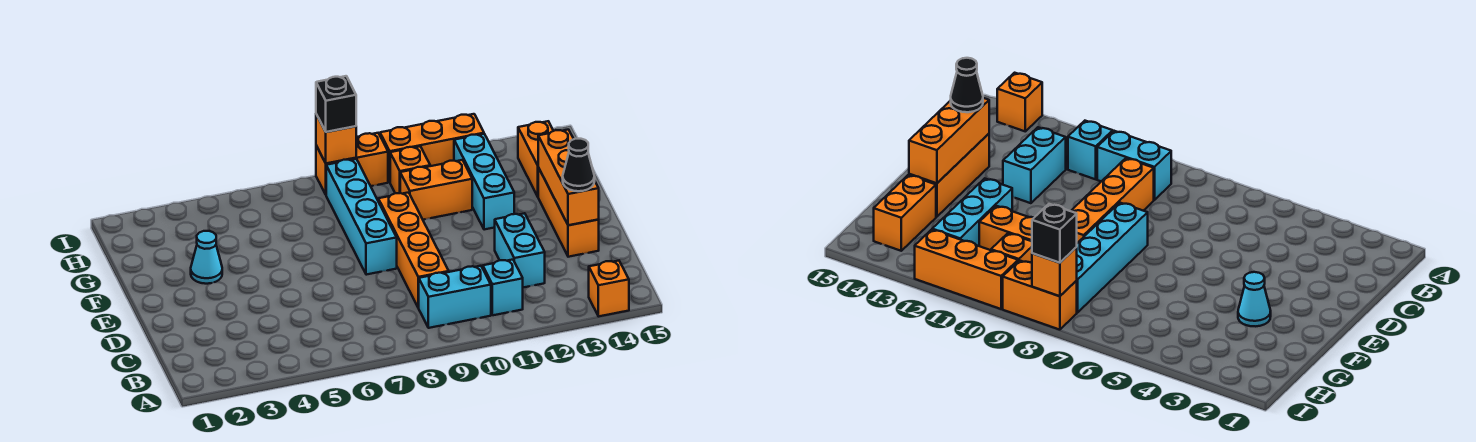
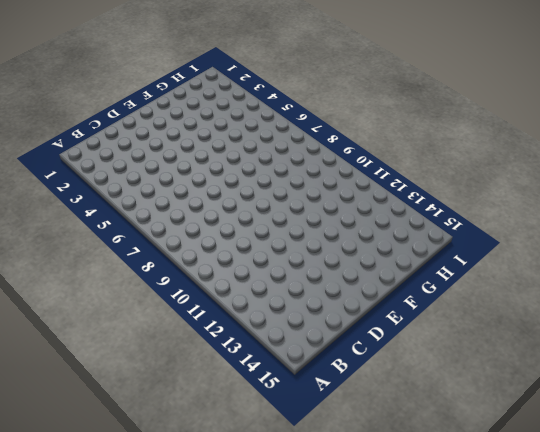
none -> orange 1x1 brick [589,261,629,316]
none -> cyan 1x2 brick [419,266,491,328]
none -> cyan 1x1 brick [483,260,523,315]

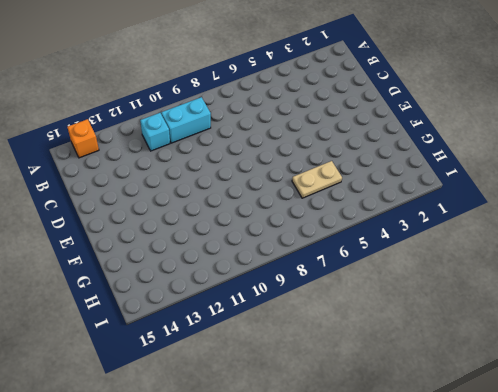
tan 1x2 plate [292,161,342,198] -> none
none -> orange 1x4 brick [378,192,449,308]
none -> cyan 1x2 brick [495,213,545,288]
none -> orange 1x3 brick [538,168,599,257]

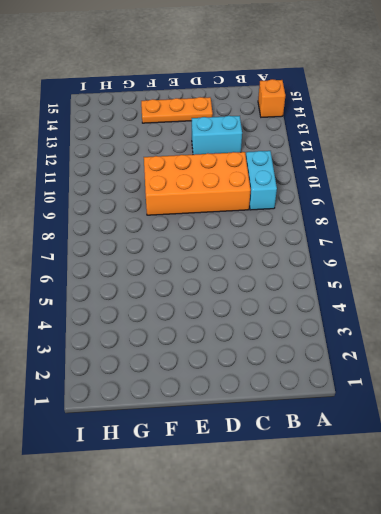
orange 2x4 brick [144,152,251,215] -> orange 1x4 brick [378,192,449,308]
orange 1x3 plate [141,97,213,123] -> orange 1x3 brick [538,168,599,257]
none -> cyan 1x1 brick [483,260,523,315]
none -> cyan 1x4 brick [326,159,397,275]
none -> cyan 1x1 cone [191,231,222,284]

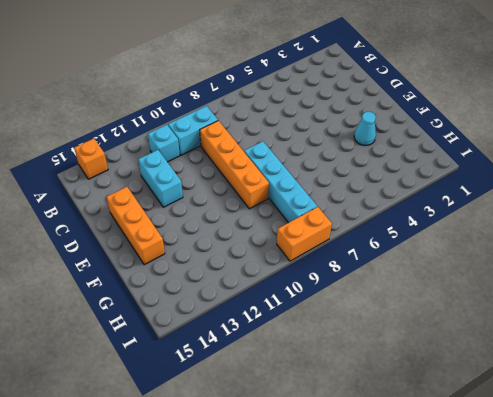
none -> cyan 1x3 brick [454,134,514,230]
none -> orange 1x2 brick [400,160,472,220]
none -> orange 1x2 brick [518,121,553,196]

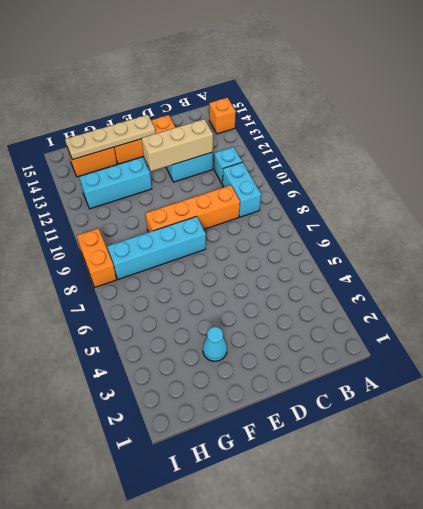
tan 1x3 brick [142,119,213,171] -> none
tan 1x4 plate [65,115,156,160] -> orange 1x3 brick [538,130,599,225]
none -> orange 1x2 brick [400,160,472,220]
none -> orange 1x1 brick [390,146,430,193]
none -> orange 1x3 brick [380,114,484,182]

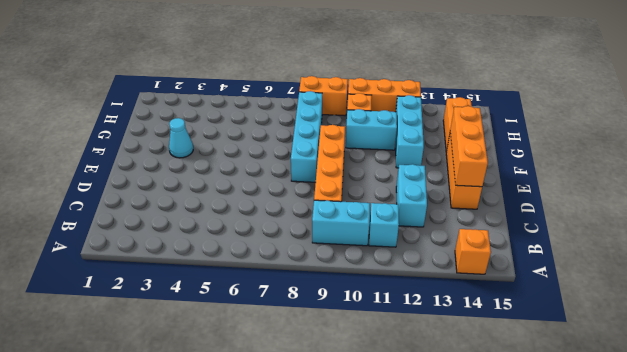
cyan 1x2 brick [346,109,397,150] -> orange 1x2 brick [400,160,472,220]
none -> orange 1x1 brick [316,114,356,163]
none -> black 1x1 cone [563,139,595,191]
none -> black 1x1 brick [316,76,356,132]

